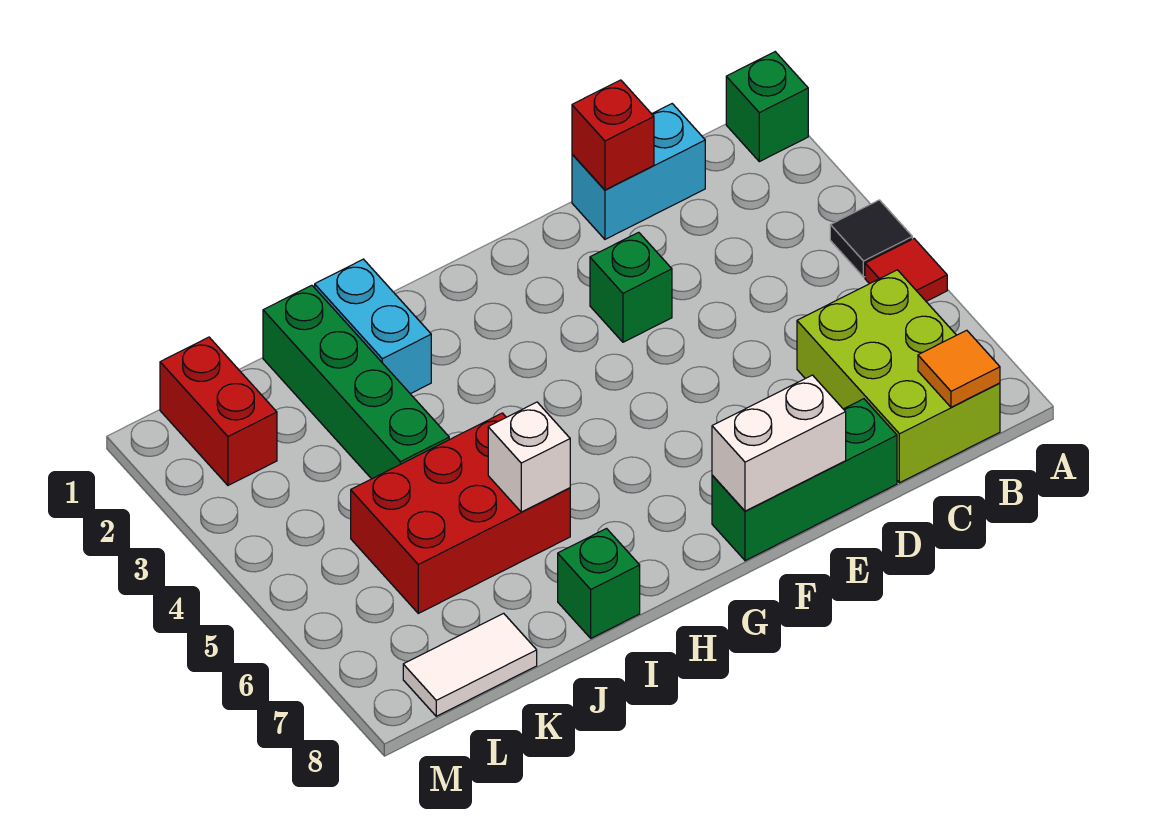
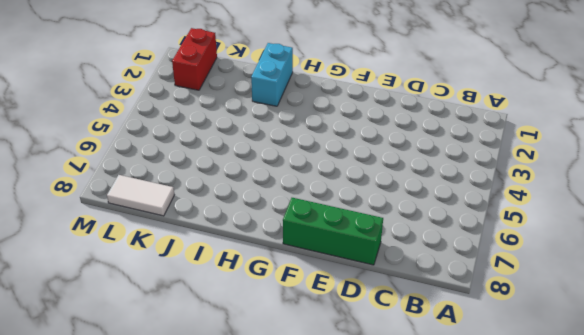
none -> green 1x1 brick [726,52,808,162]
none -> black 1x1 tile [830,200,912,277]
none -> red 1x1 tile [865,239,947,301]

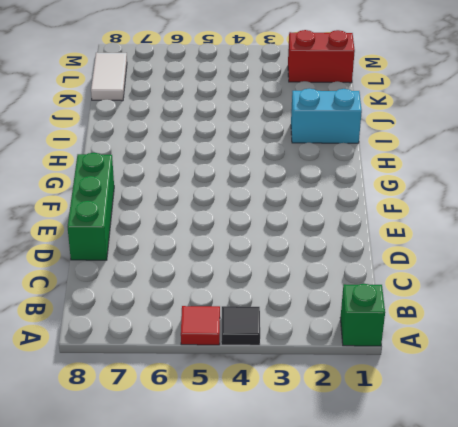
none -> lime 2x3 brick [797,270,1000,483]
none -> cyan 1x2 brick [572,104,705,239]
none -> green 1x1 brick [590,232,672,342]

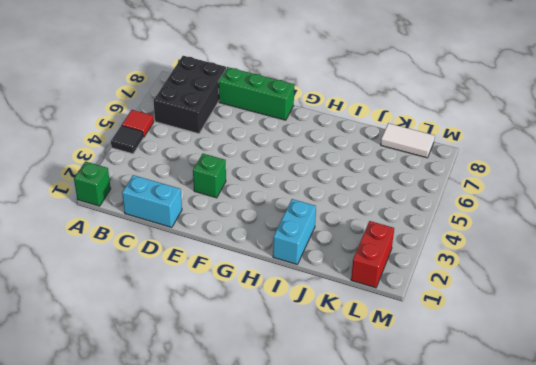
black 2x3 brick [153,56,226,134] -> lime 2x3 brick [797,270,1000,483]
none -> red 2x3 brick [351,413,570,613]
none -> green 1x1 brick [558,529,640,638]
none -> green 1x4 brick [263,285,449,479]

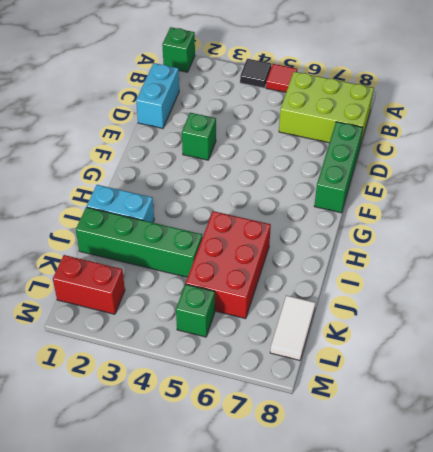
green 1x1 brick [176,284,215,337] -> green 1x1 brick moved to [558,529,640,638]
none -> orange 1x1 tile [918,330,1000,407]
none -> red 1x1 brick [572,80,654,190]
none -> white 1x2 brick [712,375,846,511]

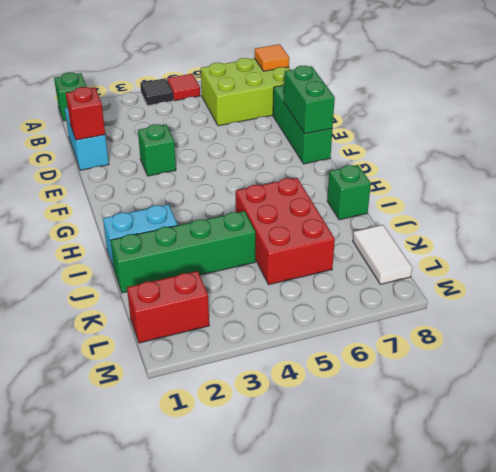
green 1x2 brick [284,66,335,134] -> white 1x2 brick [712,375,846,511]
none -> white 1x1 brick [488,402,570,512]

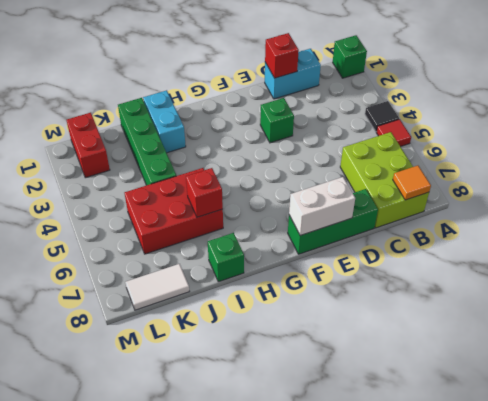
red 1x1 brick [186,168,223,217] -> white 1x1 brick [488,402,570,512]

